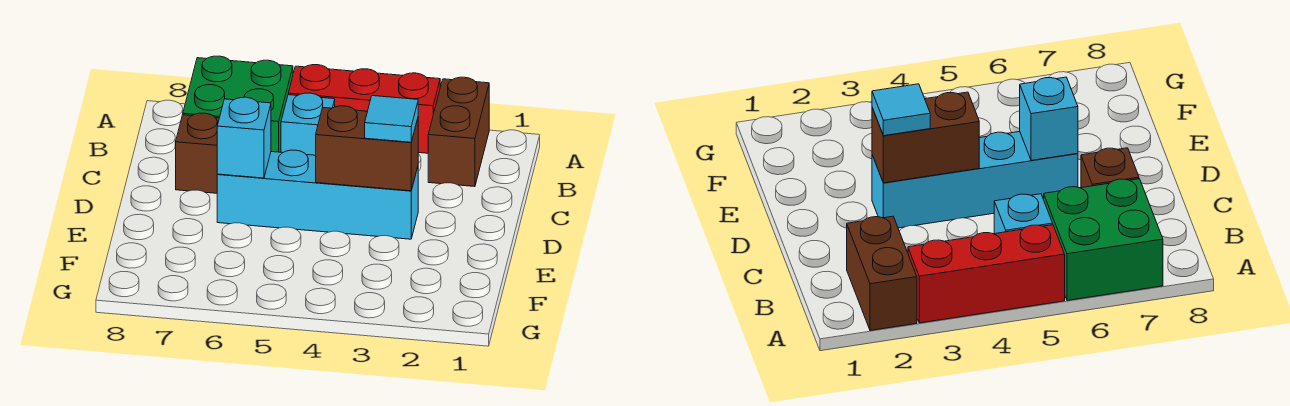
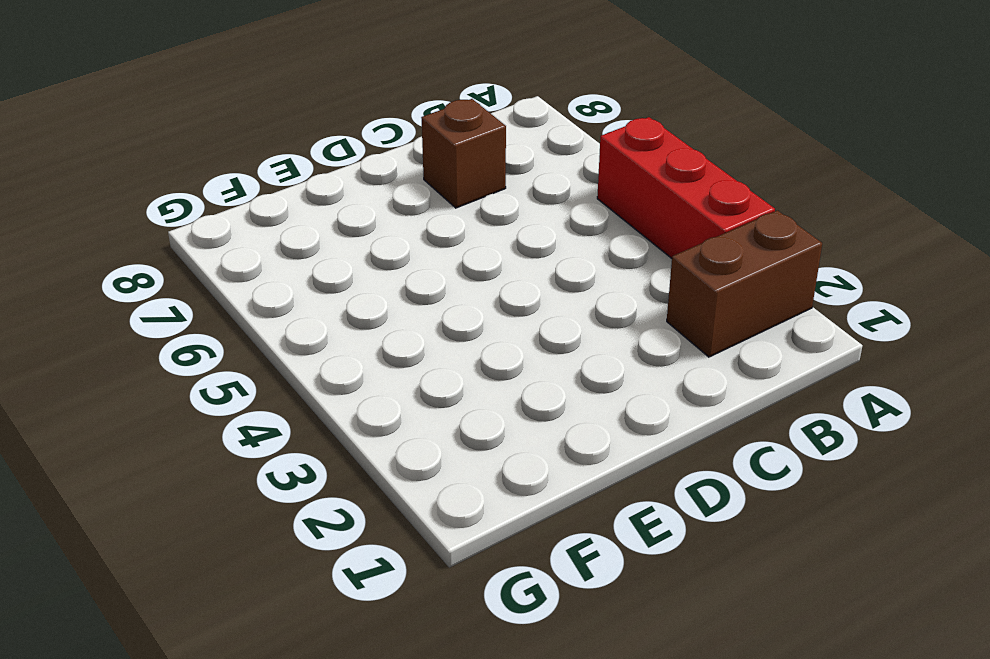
none -> green 2x2 brick [183,56,293,152]
none -> cyan 1x1 brick [281,93,335,155]

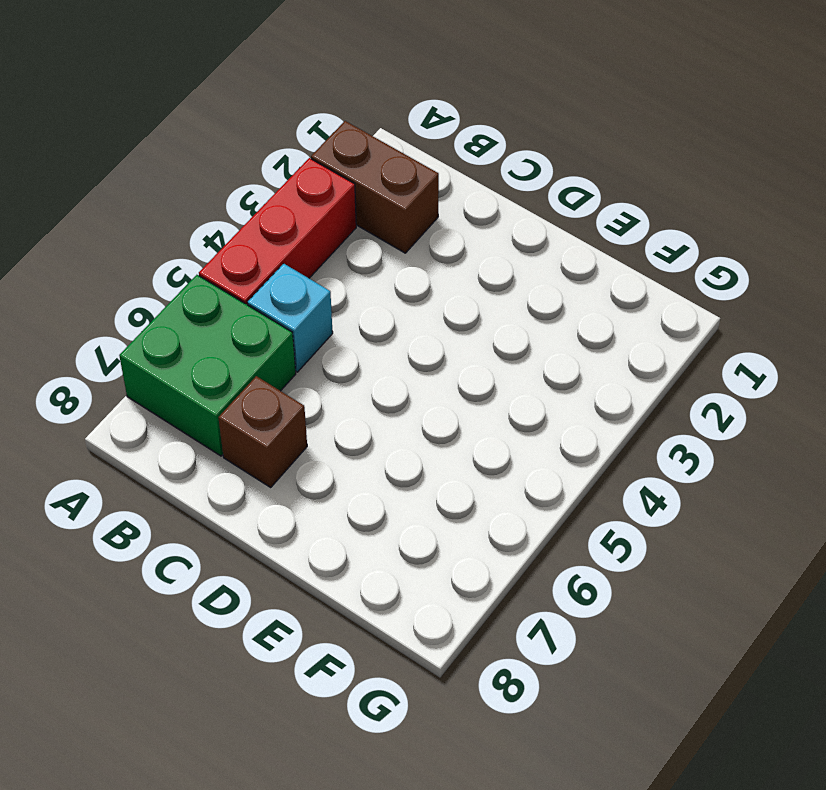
none -> cyan 1x4 brick [217,150,418,239]
none -> brown 1x2 brick [316,106,418,191]

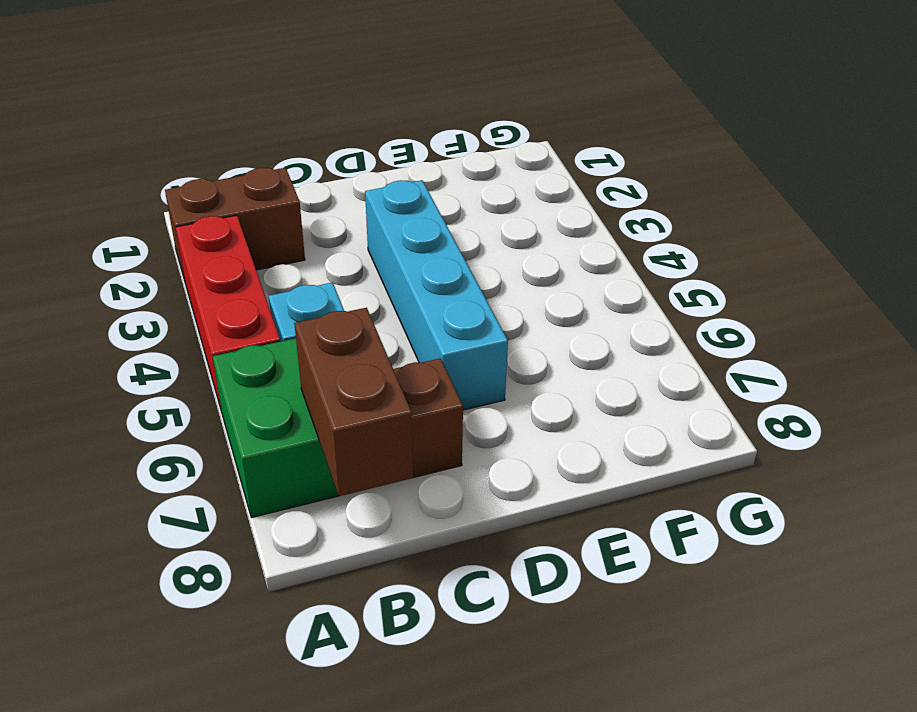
brown 1x2 brick [294,308,413,496] -> brown 1x2 brick moved to [316,106,418,191]
none -> cyan 1x1 brick [217,97,271,178]
none -> cyan 1x1 tile [365,96,418,142]

